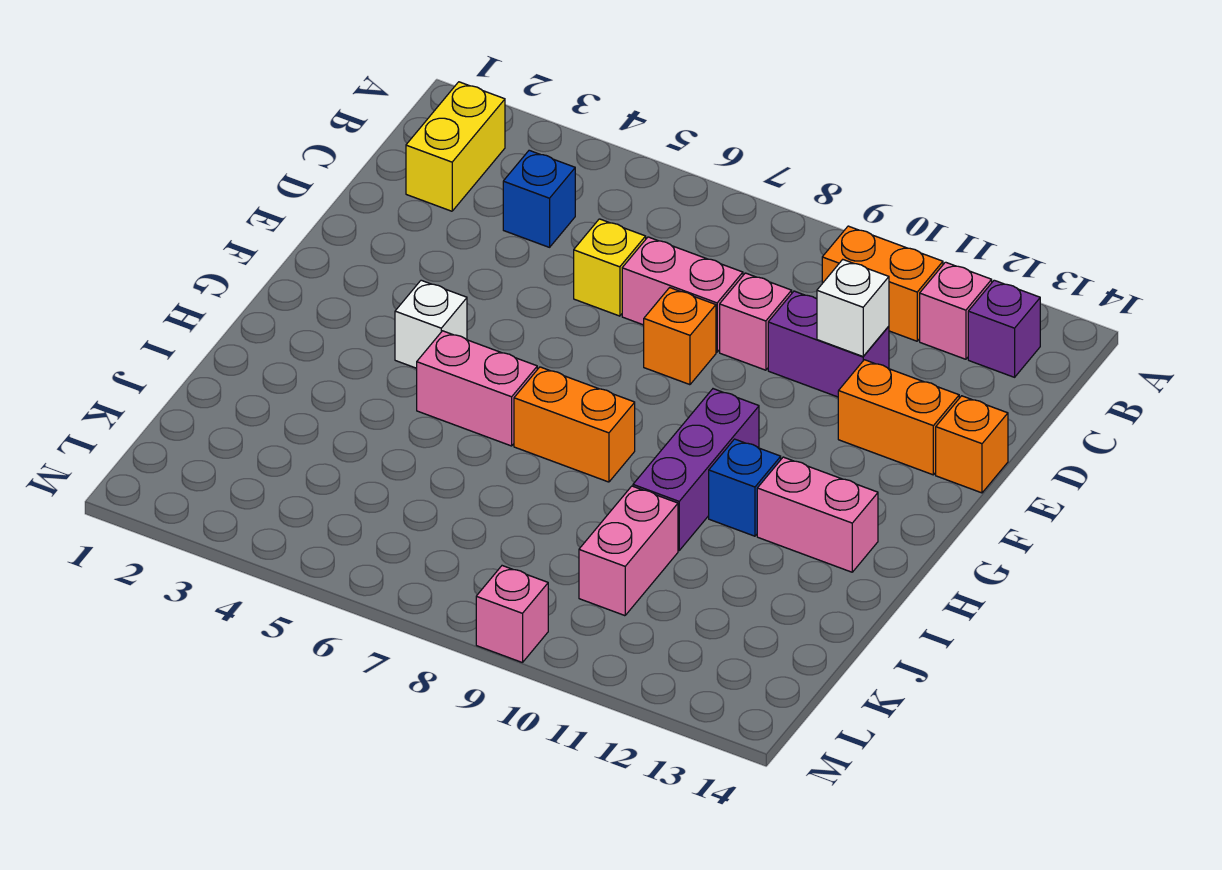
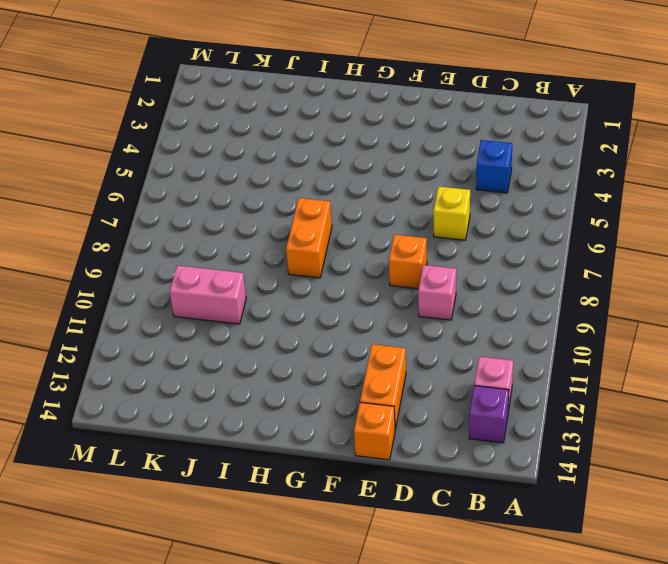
none -> yellow 1x2 brick [406,82,505,211]
none -> orange 1x2 brick [822,226,943,341]
none -> pink 1x2 brick [622,237,743,352]

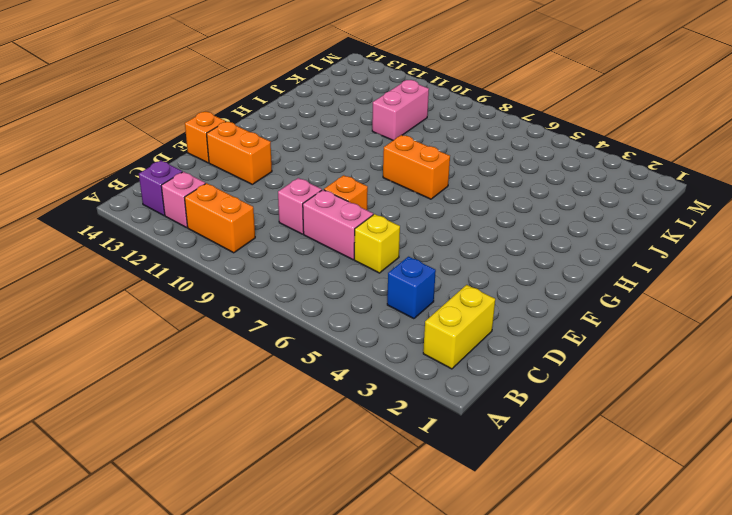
none -> purple 1x2 brick [768,291,889,397]
none -> white 1x1 brick [395,280,467,368]
none -> purple 1x3 brick [633,389,759,551]

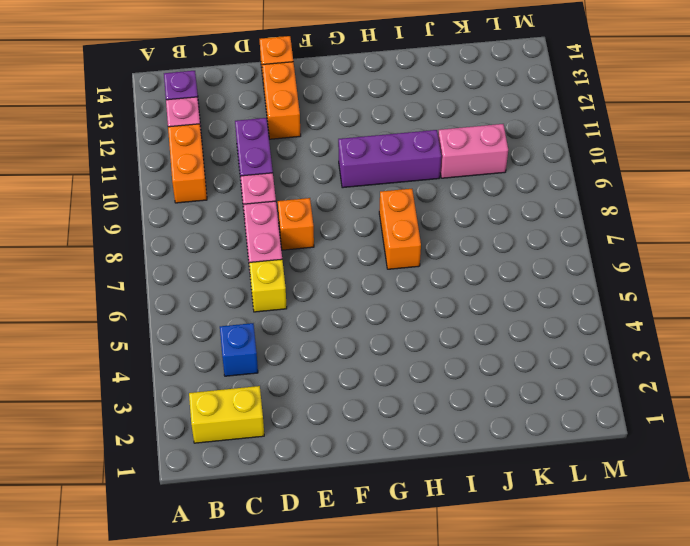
none -> white 1x1 brick [395,280,467,368]
none -> pink 1x2 brick [417,331,537,446]
none -> blue 1x1 brick [709,439,781,536]

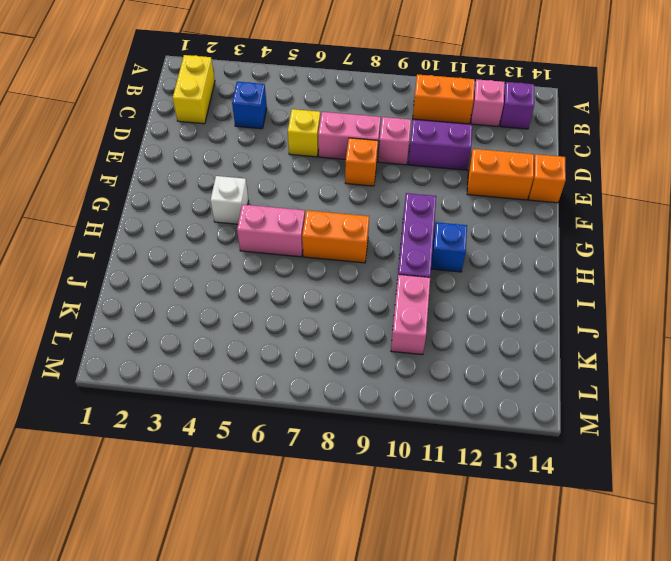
none -> pink 1x2 brick [757,457,878,572]
none -> pink 1x1 brick [476,566,548,663]
none -> white 1x1 brick [817,260,889,356]

